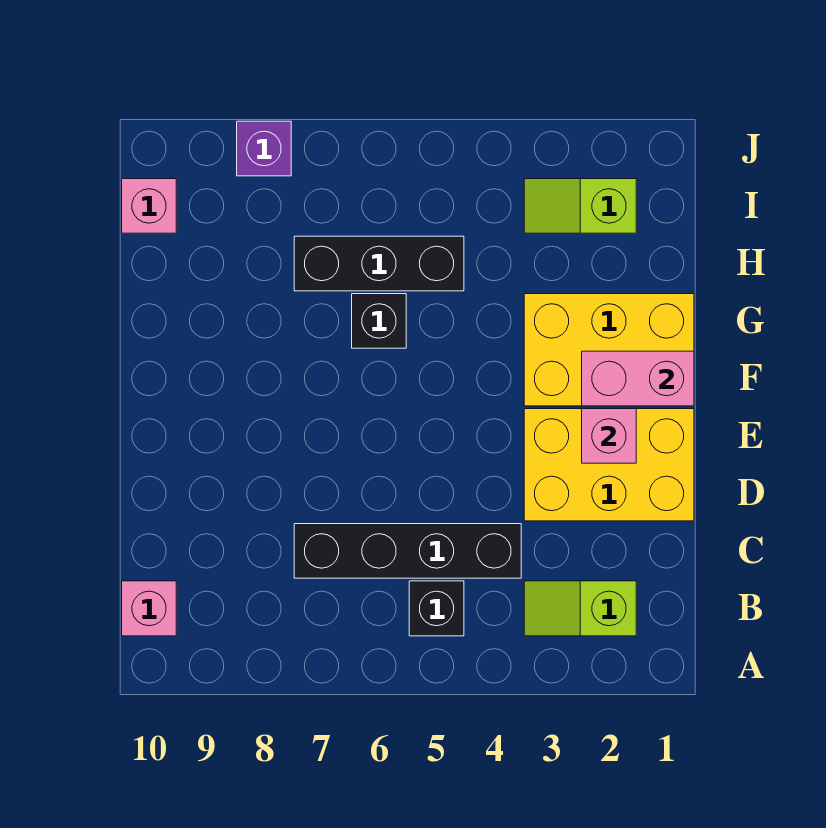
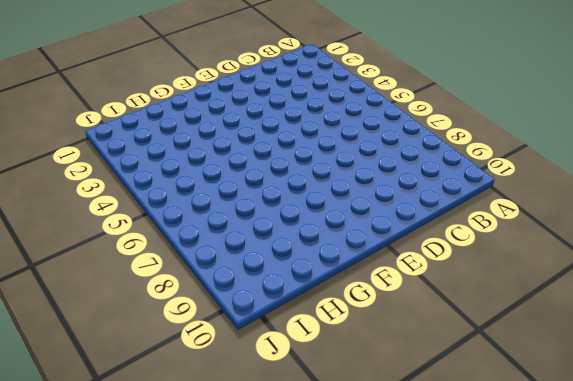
none -> lime 1x2 slope [524,581,636,636]
none -> black 1x1 brick [409,581,464,636]
none -> pink 1x1 brick [122,581,176,636]

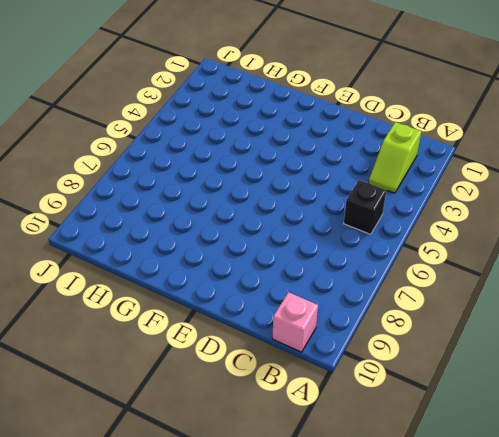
none -> black 1x4 brick [294,524,521,578]
none -> yellow 2x3 brick [524,409,694,521]
none -> yellow 2x3 brick [524,294,694,406]

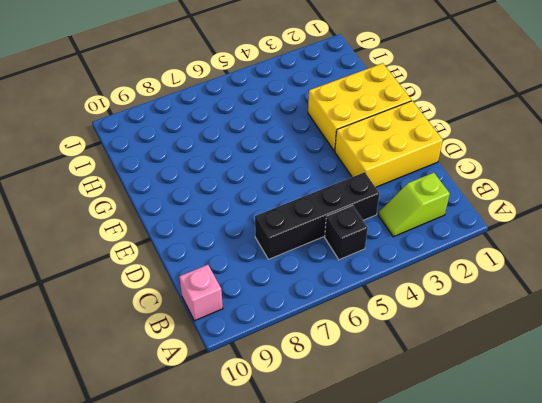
none -> black 1x1 brick [352,294,406,348]
none -> black 1x3 brick [294,236,464,291]
none -> lime 1x2 slope [524,179,636,233]

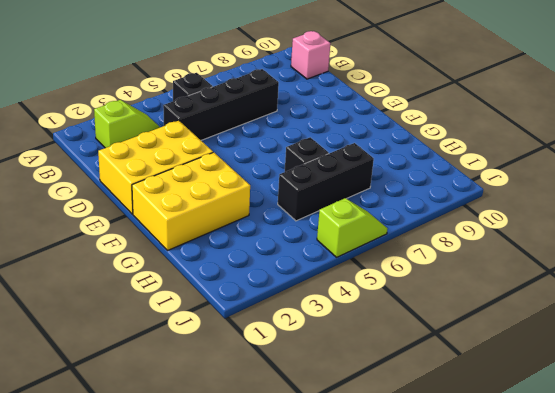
lime 1x2 slope [317,198,388,257] -> lime 1x2 slope moved to [524,179,636,233]
none -> pink 1x1 brick [122,179,176,233]
none -> purple 1x1 brick [237,121,291,176]
none -> pink 1x1 brick [582,409,636,463]

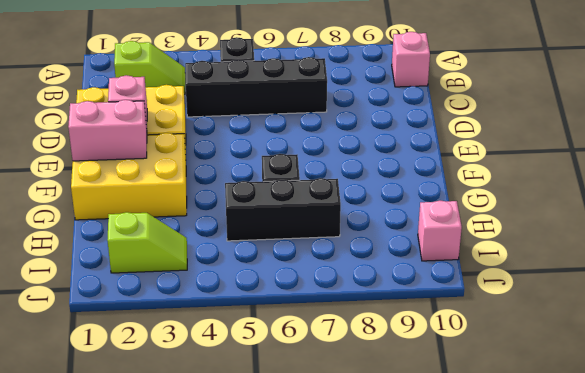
none -> purple 1x1 brick [237,121,291,176]

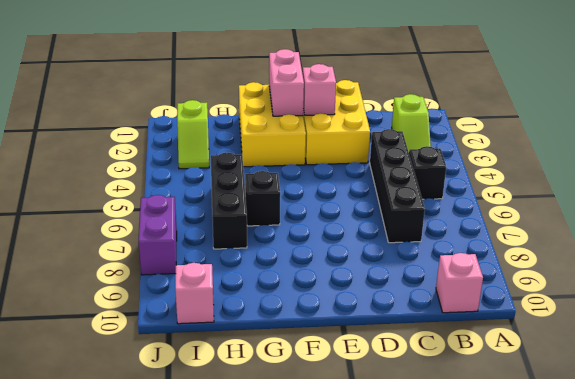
purple 1x2 brick [139,195,177,275] -> purple 1x1 brick [237,121,291,176]

